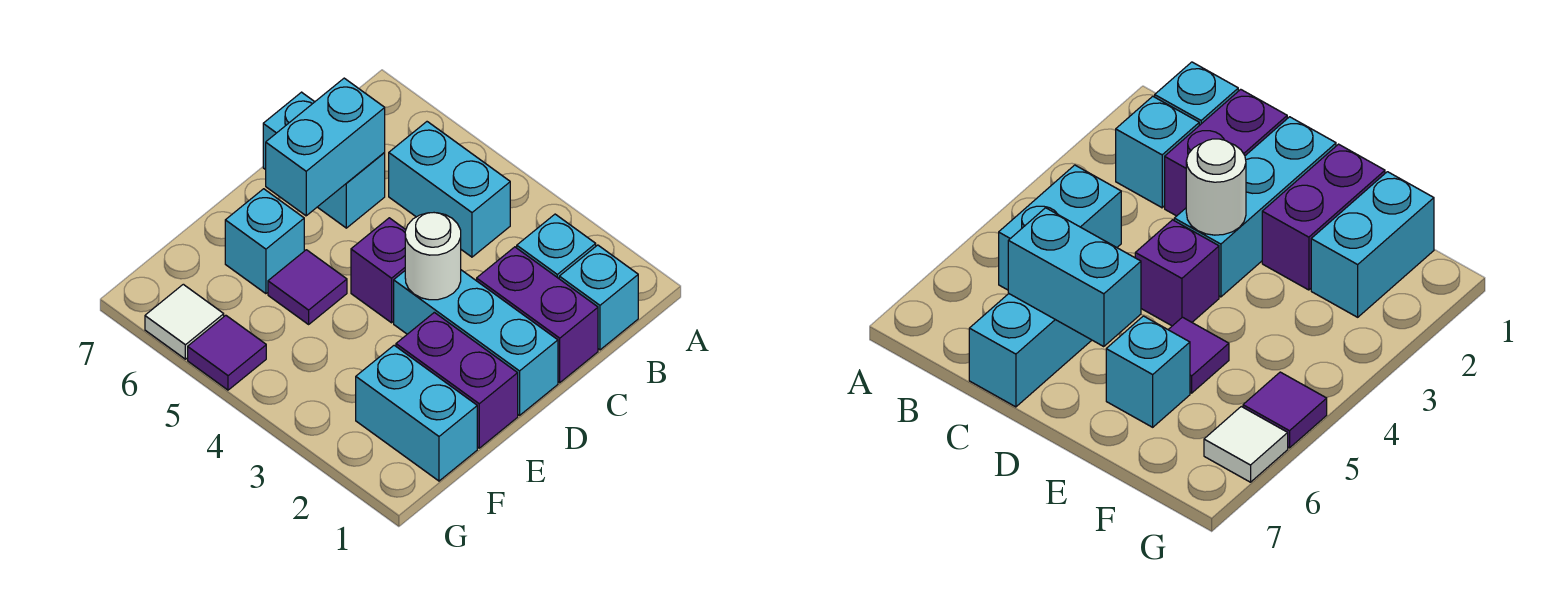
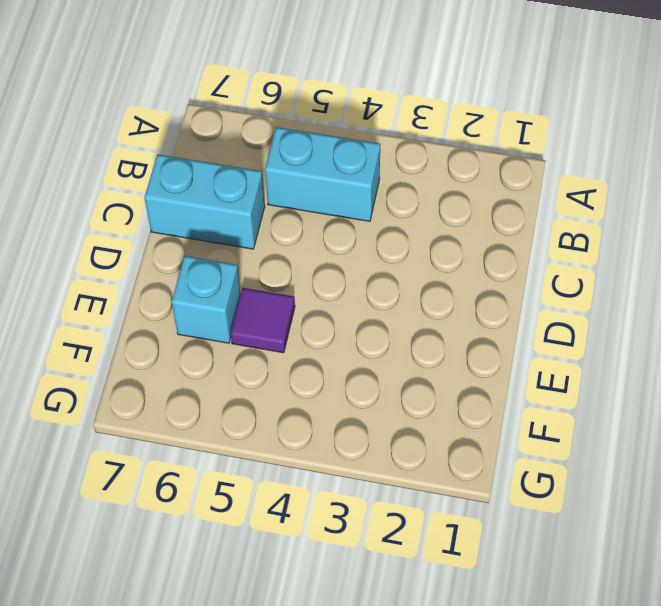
none -> cyan 1x1 brick [559,245,638,350]
none -> cyan 1x1 brick [517,214,596,278]
none -> purple 1x2 brick [477,247,598,383]

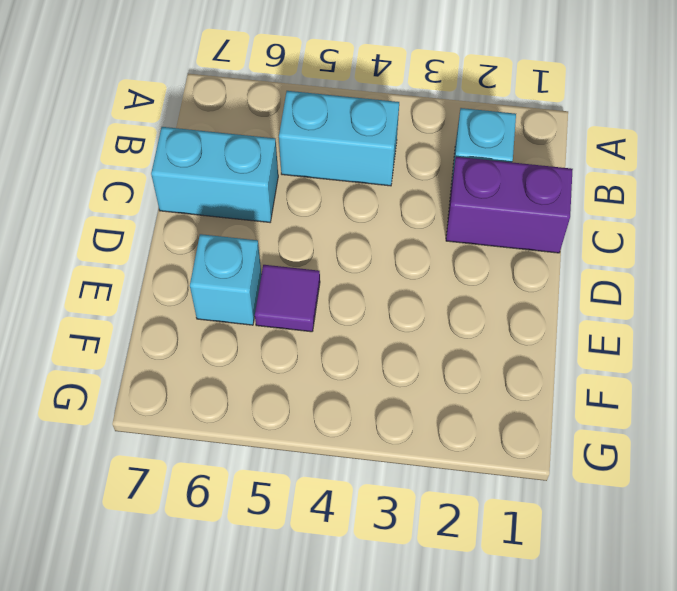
none -> cyan 1x1 brick [559,245,638,350]
none -> cyan 1x3 brick [394,270,558,415]
none -> purple 1x1 brick [351,218,406,323]

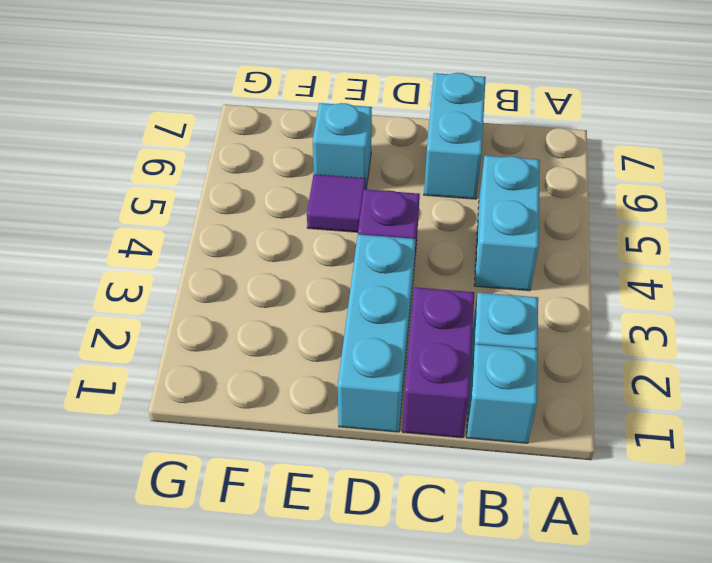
none -> purple 1x2 brick [396,312,518,448]
none -> cyan 1x2 brick [356,345,477,481]
none -> purple 1x1 tile [188,315,266,390]

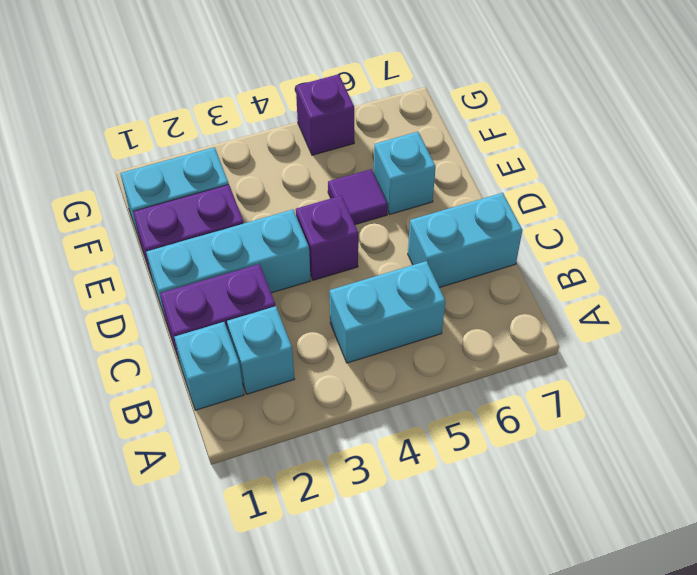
purple 1x1 brick [296,74,354,155] -> purple 1x1 tile [188,315,266,390]
none -> white 1x1 tile [145,284,224,359]
none -> cyan 1x2 brick [266,78,385,216]
none -> white 1x1 round brick [405,213,461,300]

